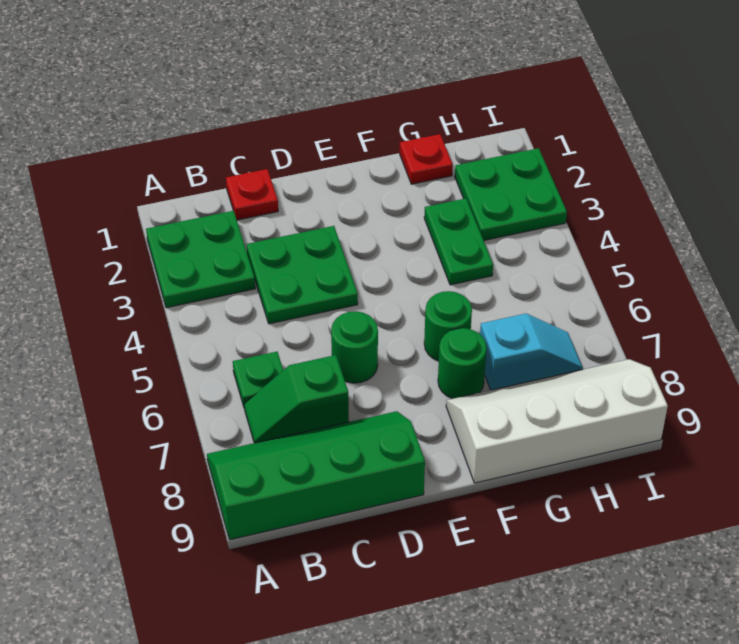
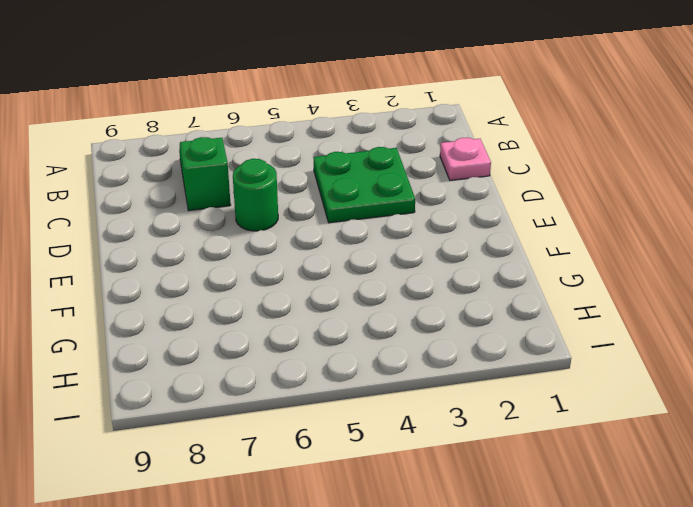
pink 1x1 plate [440,138,491,180] -> red 1x1 plate [226,169,278,220]
none -> green 2x2 plate [146,211,255,308]
none -> green 2x4 slope [207,411,425,540]
none -> green 1x1 plate [233,352,283,406]

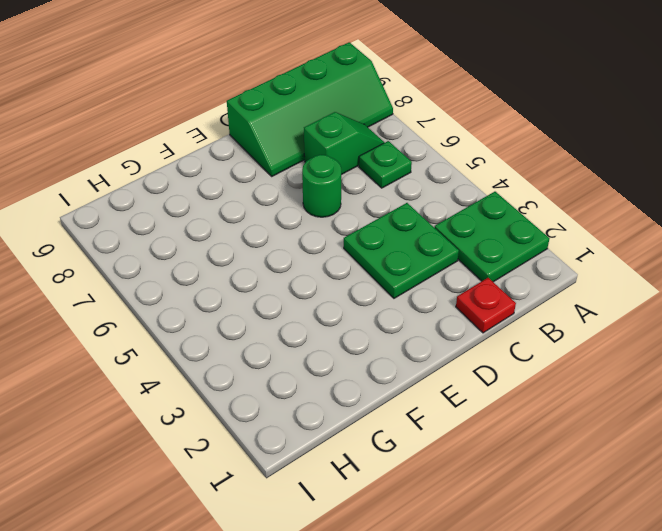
none -> green 1x1 round brick [424,291,472,361]
none -> green 1x1 round brick [438,328,487,399]
none -> white 2x4 slope [446,359,668,483]

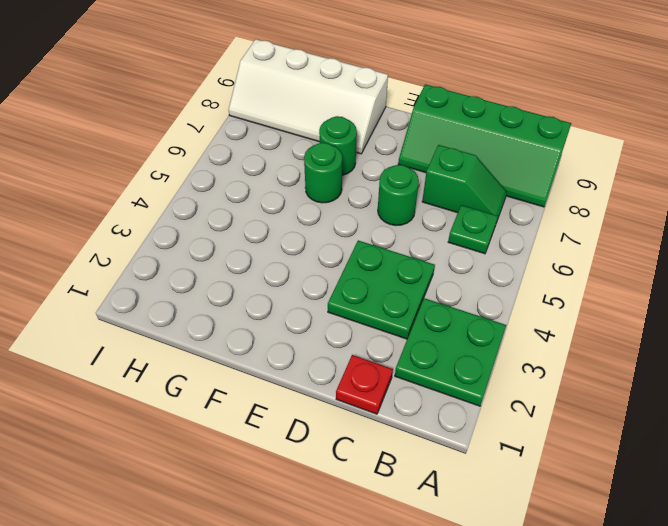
none -> red 1x1 plate [400,134,453,184]
none -> green 1x2 plate [424,198,493,285]
none -> cyan 1x2 slope [480,314,583,390]

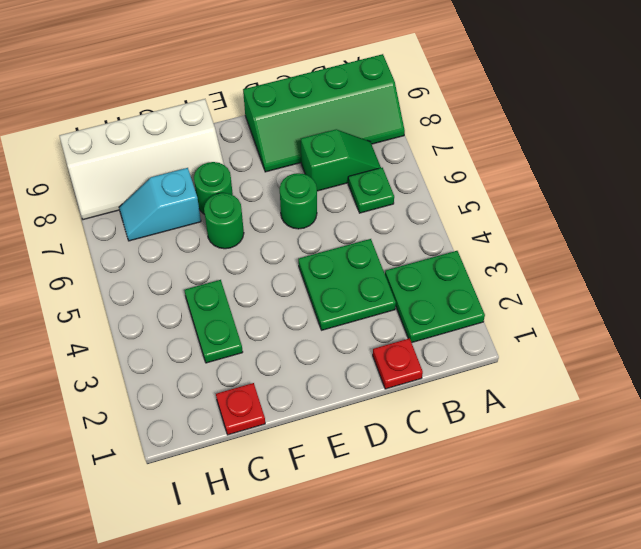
none -> green 2x2 plate [455,148,567,240]

